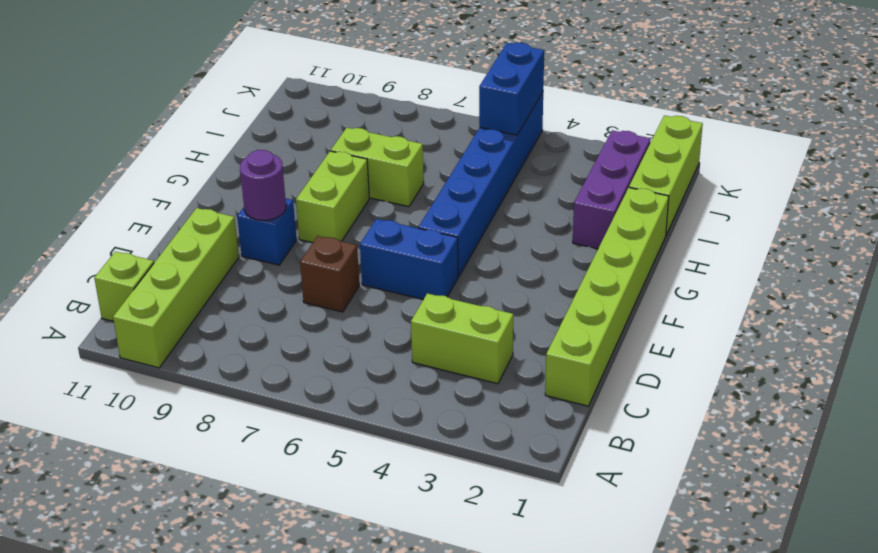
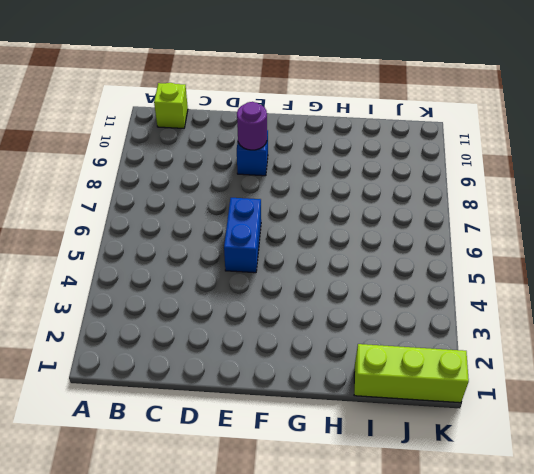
none -> lime 1x4 brick [113,208,239,368]
none -> lime 1x6 brick [545,188,669,406]
none -> lime 1x2 brick [411,293,513,384]

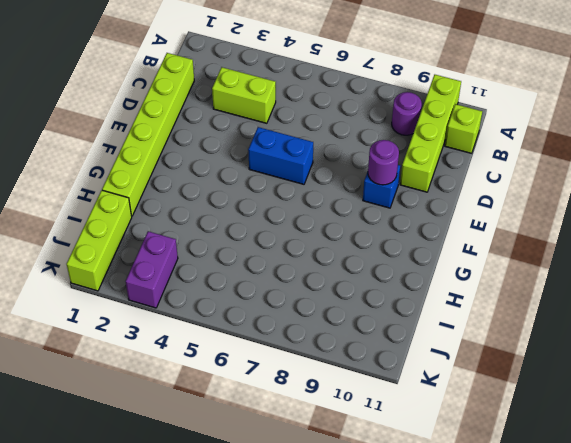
purple 1x1 round brick [392,92,422,135] -> none
purple 1x2 brick [126,231,178,308] -> none
none -> brown 1x1 brick [300,236,359,312]
none -> blue 1x6 brick [418,92,543,277]
none -> lime 1x2 brick [296,151,369,243]

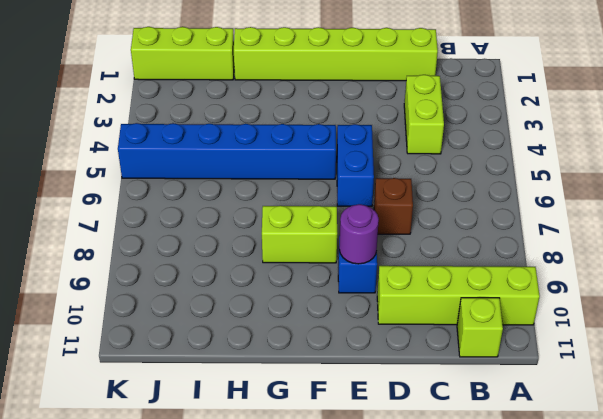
none -> purple 1x3 brick [573,130,651,249]
none -> lime 1x2 brick [331,128,424,207]
none -> blue 1x2 brick [479,42,544,135]

